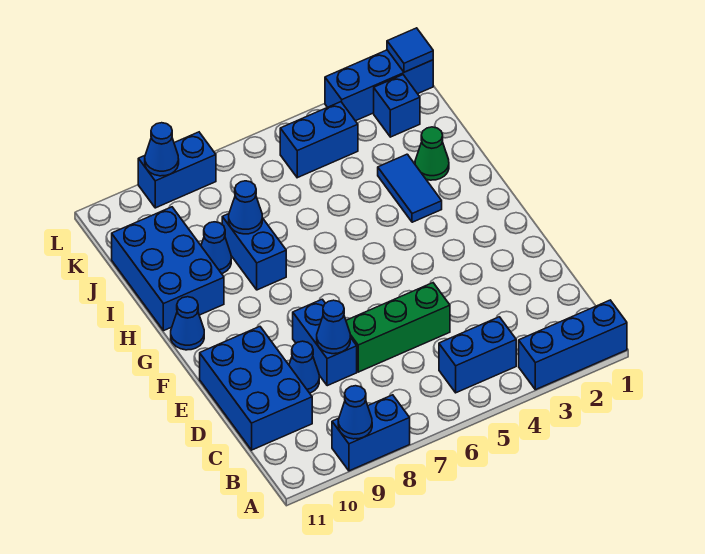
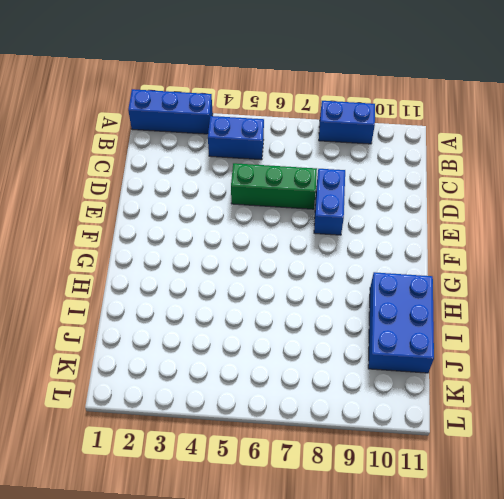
none -> blue 2x3 brick [200,327,312,450]
none -> blue 1x1 cone [289,341,319,393]
none -> blue 1x1 cone [171,297,204,350]

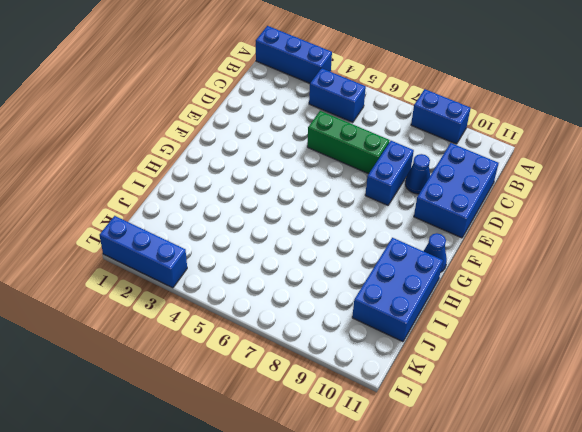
none -> blue 1x2 tile [378,154,442,222]
none -> blue 1x2 brick [222,214,286,290]
none -> green 1x1 cone [415,127,449,180]

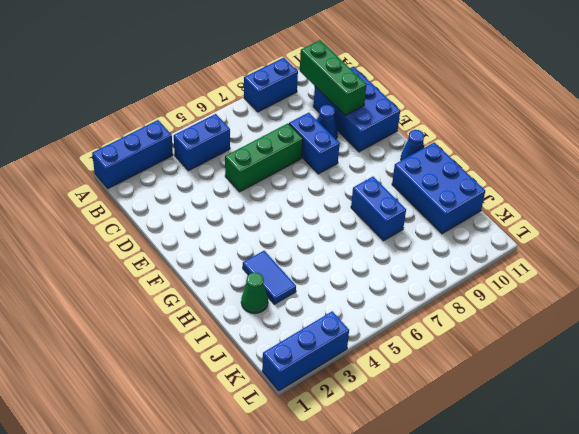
green 1x3 brick [300,40,367,115] -> none
none -> blue 1x1 cone [201,222,231,274]
none -> blue 1x1 brick [374,75,420,137]
none -> blue 1x2 brick [280,102,358,178]

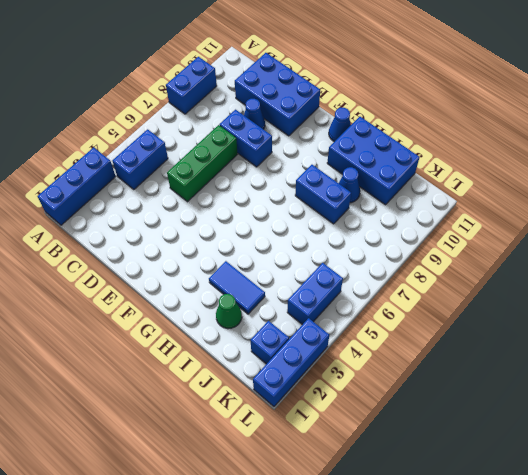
none -> blue 1x2 brick [138,132,216,208]
none -> blue 1x1 cone [338,386,372,439]
none -> blue 1x1 cone [317,300,350,354]

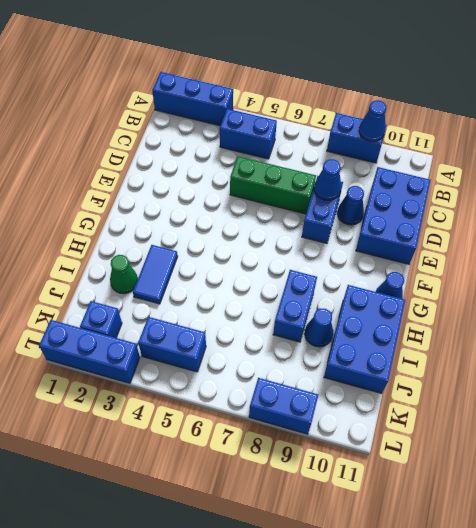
none -> blue 1x1 cone [229,181,262,234]
none -> blue 1x1 tile [387,28,433,72]
none -> blue 1x1 cone [145,123,179,176]

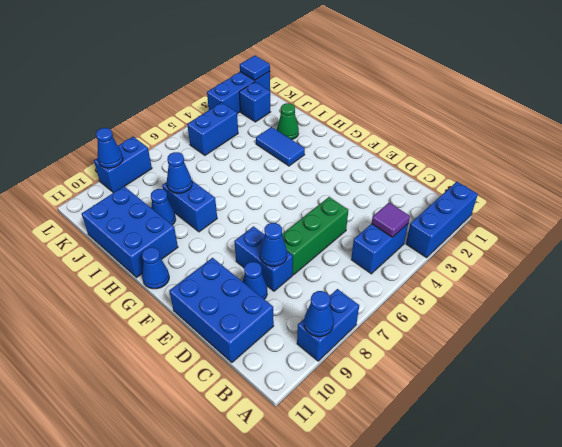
purple 1x1 tile [372,203,410,237] -> none

